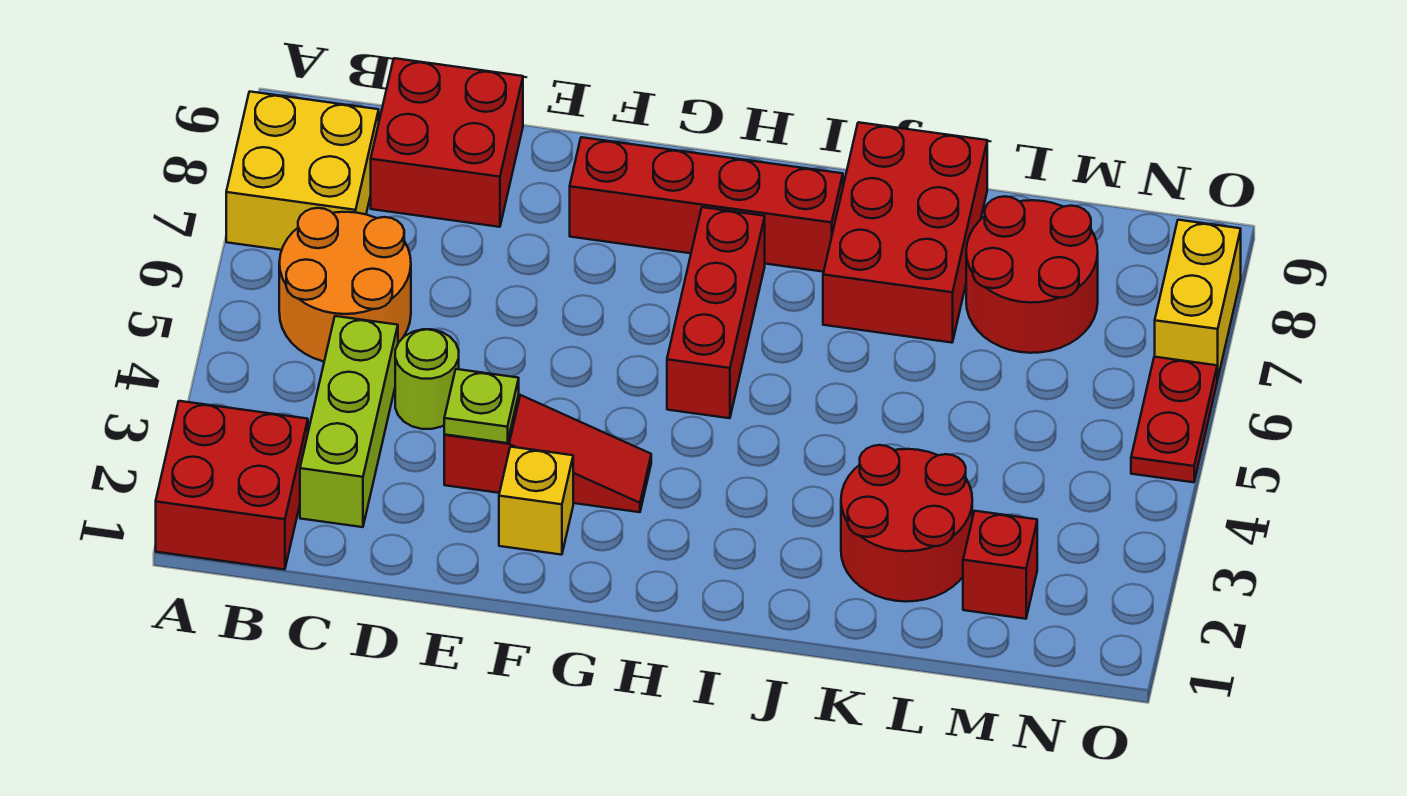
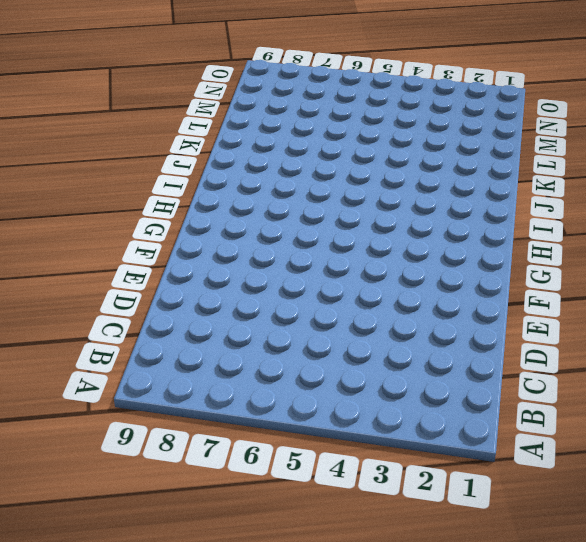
none -> red 2x2 brick [156,401,308,570]
none -> yellow 2x2 brick [226,91,379,250]
none -> orange 2x2 round brick [279,208,411,362]

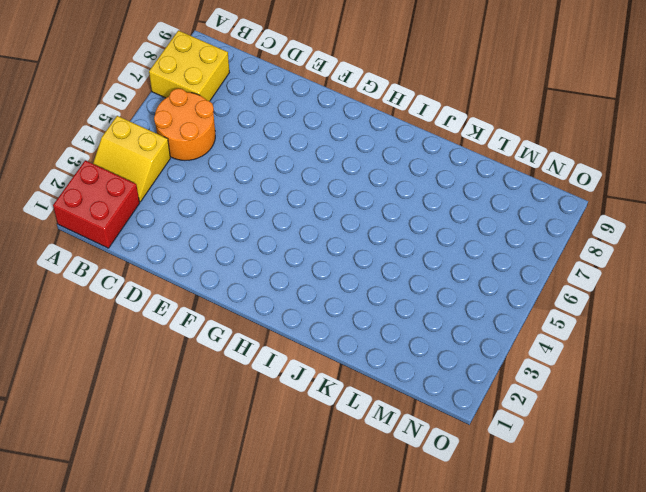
yellow 2x2 slope [93,116,170,202] -> none
none -> lime 1x3 brick [300,316,398,527]
none -> red 2x2 brick [371,58,523,227]
none -> lime 1x1 round brick [395,329,459,429]

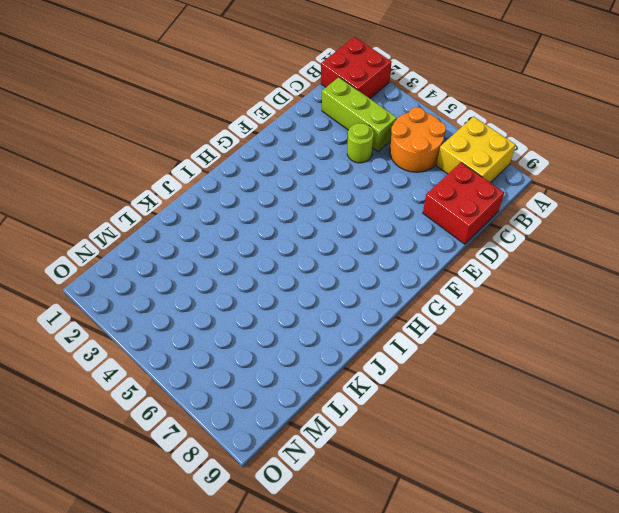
none -> red 1x3 slope [444,395,651,512]
none -> yellow 1x1 brick [499,447,573,555]
none -> red 1x4 brick [570,137,843,272]

